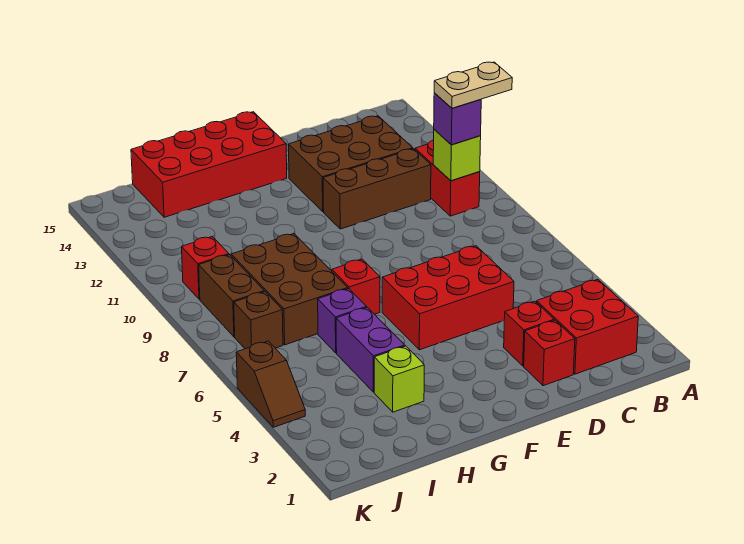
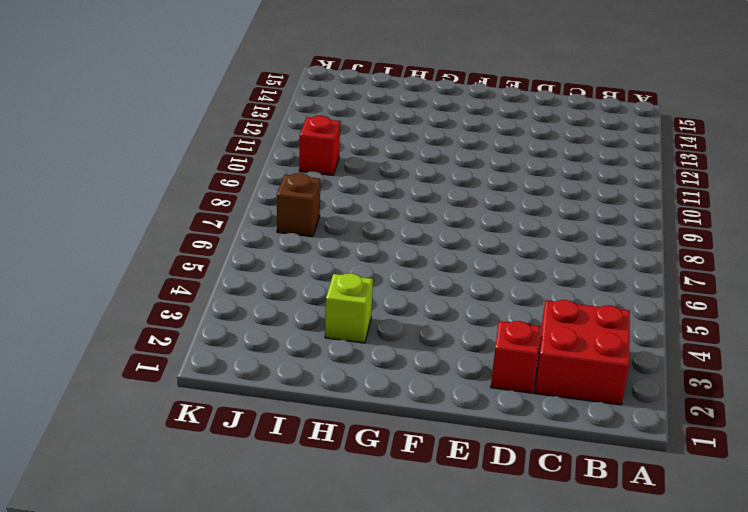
none -> red 1x2 brick [415,140,480,216]
none -> brown 1x3 brick [323,149,431,229]
none -> brown 2x3 brick [289,116,413,212]

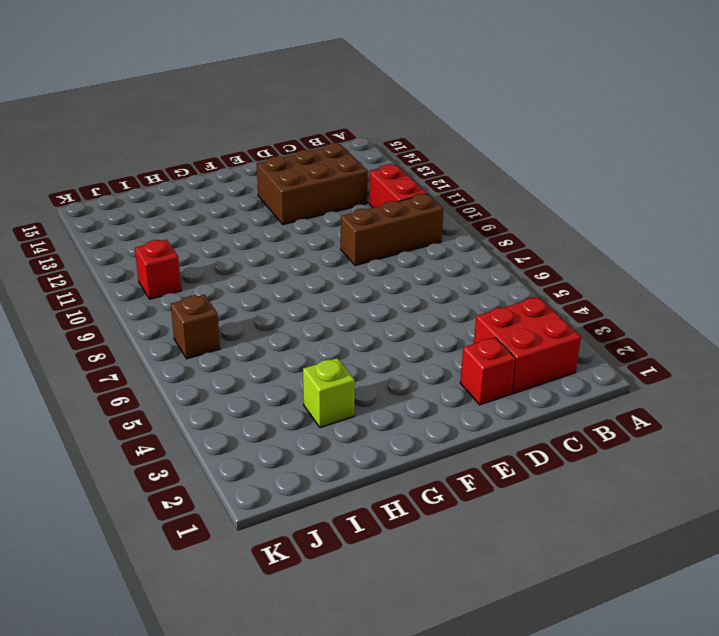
brown 1x3 brick [341,194,443,265] -> brown 1x3 brick moved to [323,149,431,229]
none -> red 1x1 brick [504,301,554,366]
none -> red 2x3 brick [382,246,514,350]
none -> red 2x4 brick [131,112,287,217]

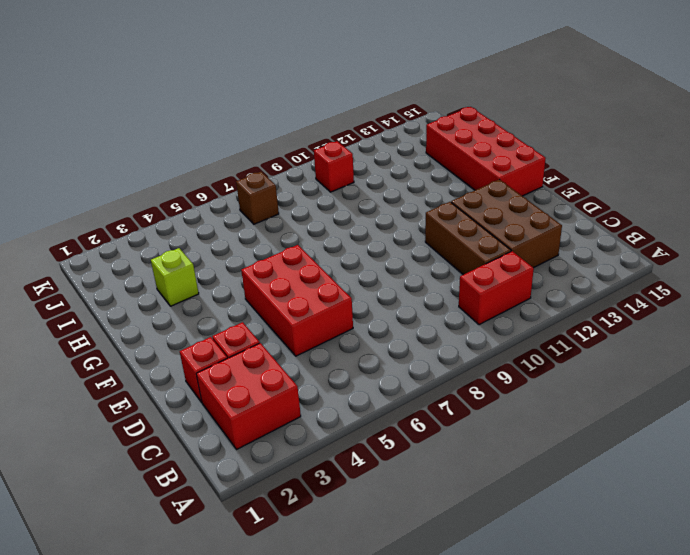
none -> red 1x1 brick [332,259,380,314]
none -> purple 1x2 brick [336,307,405,392]
none -> purple 1x1 brick [318,289,367,353]

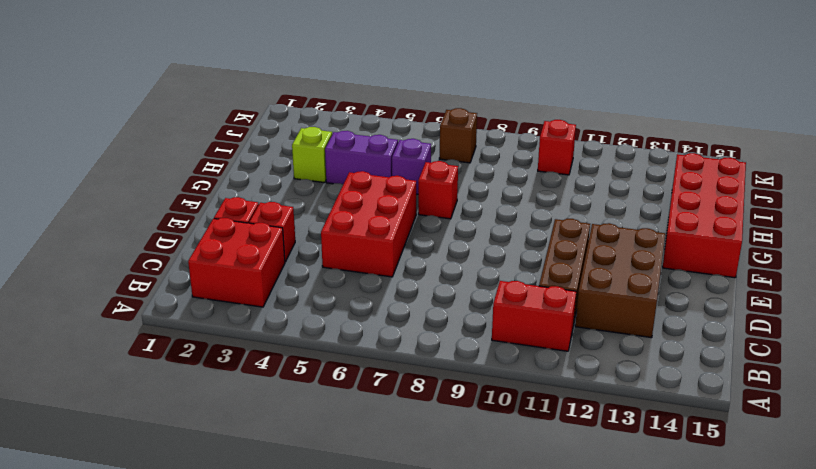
none -> brown 2x3 brick [231,234,348,345]
none -> brown 1x2 brick [199,255,264,337]
none -> brown 1x2 slope [236,341,305,427]

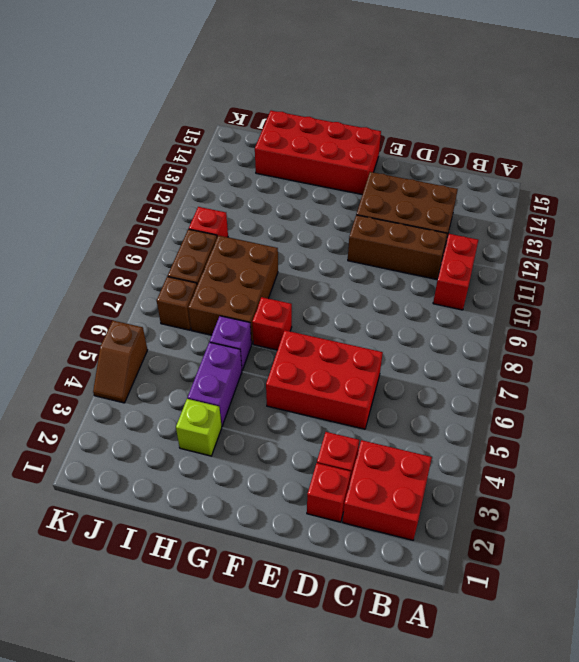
none -> lime 1x1 brick [433,129,481,181]
none -> purple 1x1 brick [434,93,481,145]
none -> tan 1x2 plate [434,62,512,108]

